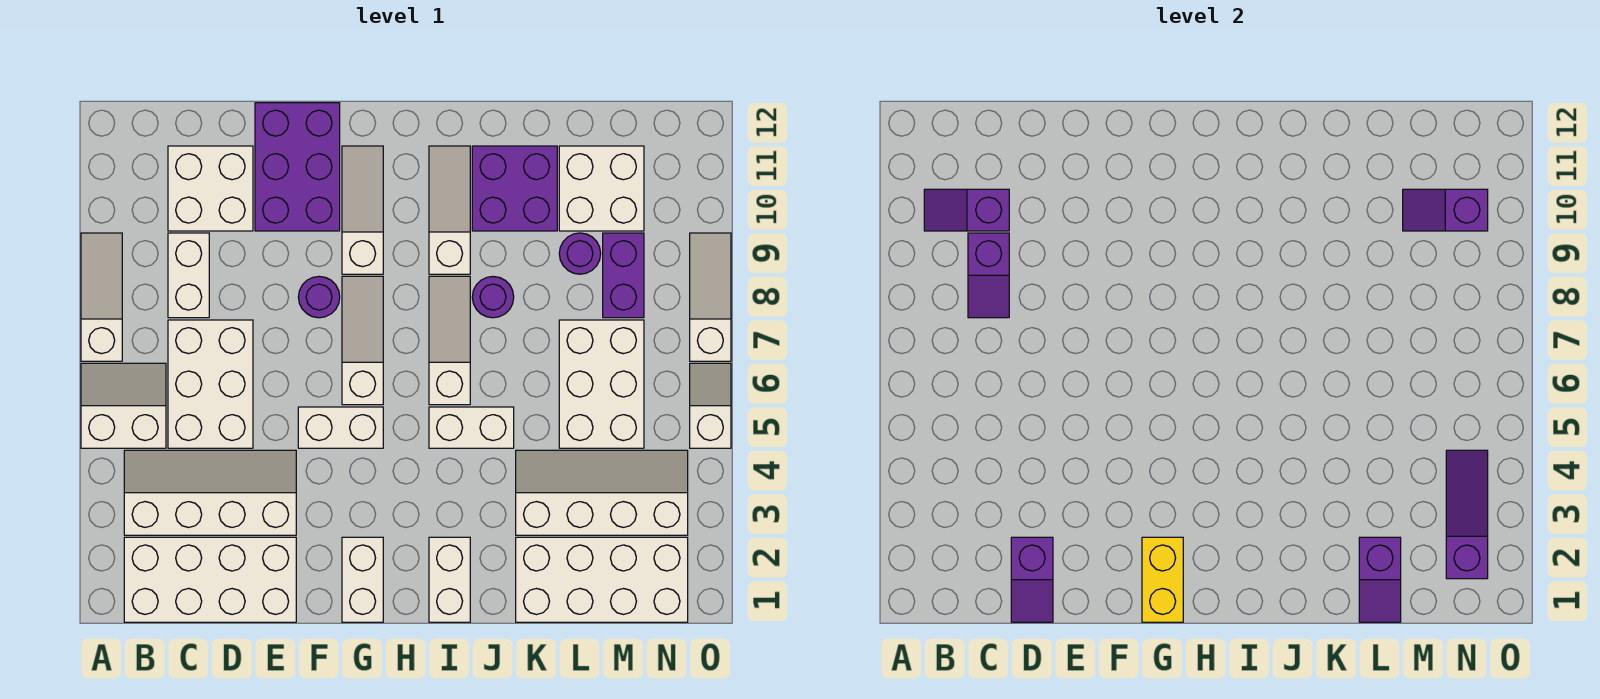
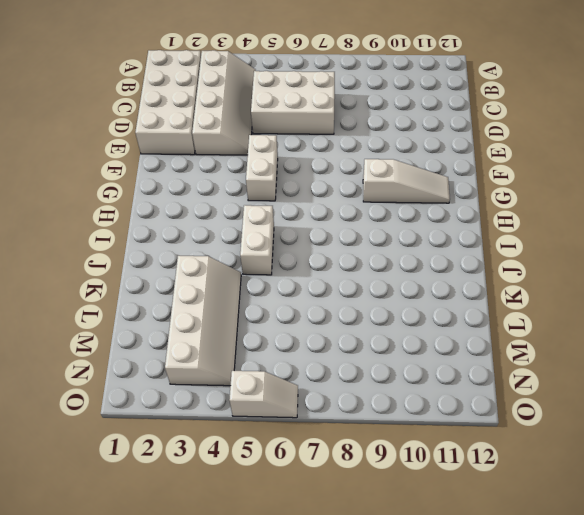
none -> white 2x2 slope [81,363,166,448]
none -> white 1x3 slope [81,233,122,361]
none -> white 1x2 brick [168,233,209,318]
none -> white 2x2 brick [168,146,253,231]

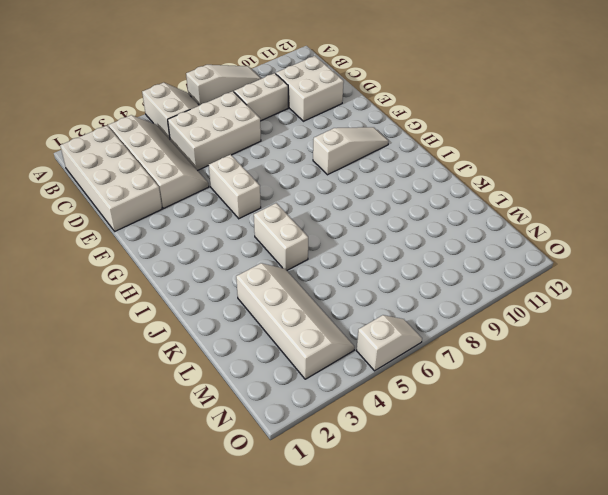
none -> purple 2x3 brick [255,103,340,231]
none -> purple 1x1 round brick [298,276,340,318]
none -> white 1x2 brick [342,537,383,622]
none -> white 1x3 slope [342,276,383,405]

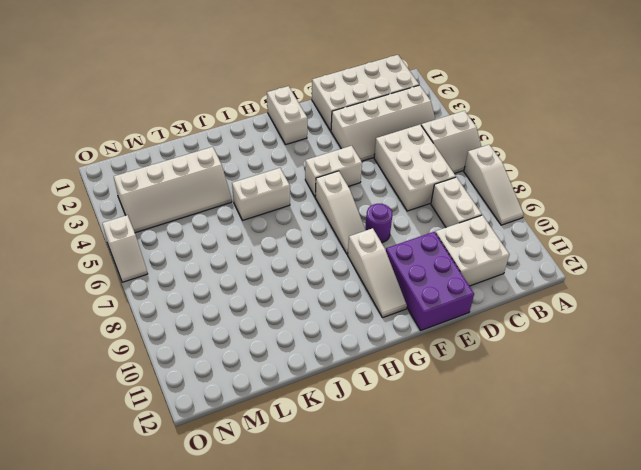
none -> white 1x2 brick [429,537,470,622]
none -> white 1x3 slope [429,276,470,405]
none -> white 1x3 slope [429,146,470,274]
none -> purple 1x1 round brick [472,277,514,318]

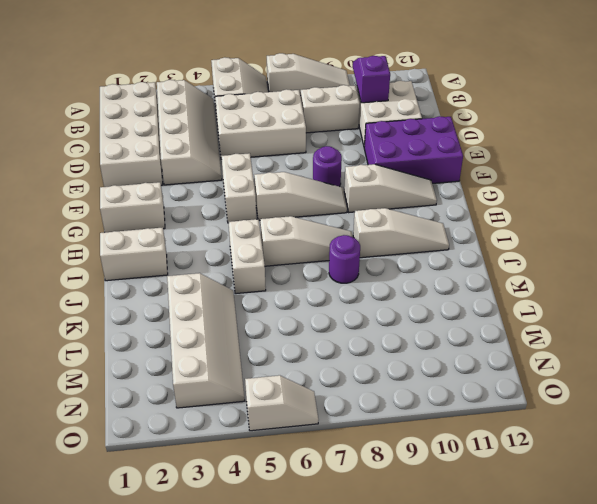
none -> purple 2x2 brick [472,146,557,231]
none -> white 2x4 brick [516,537,688,622]
none -> white 2x3 brick [559,320,644,448]
none -> purple 1x1 round brick [559,233,601,274]

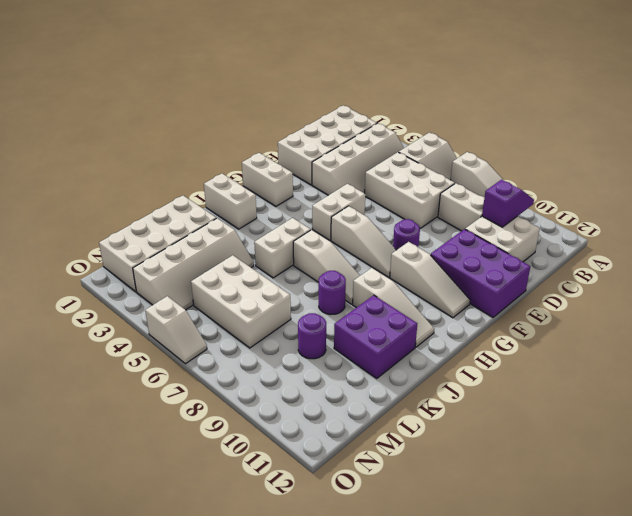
none -> white 2x2 brick [559,146,644,231]
none -> purple 1x2 brick [603,233,644,318]
none -> white 1x3 slope [690,233,731,361]
none -> purple 1x2 slope [968,233,1009,318]

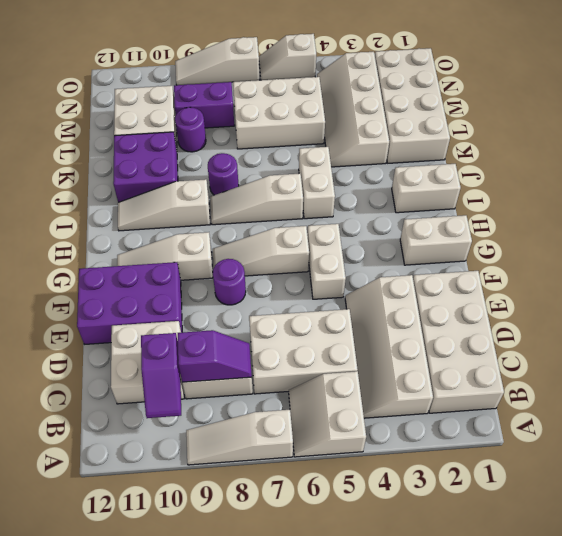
none -> purple 1x2 slope [1011,537,1053,622]
none -> yellow 1x2 brick [1142,537,1183,622]
none -> purple 1x2 slope [1359,537,1401,622]
none -> purple 1x2 slope [1403,189,1488,231]

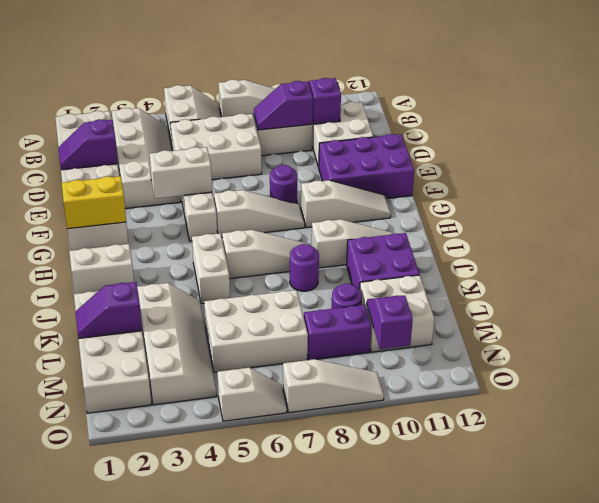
white 1x2 brick [150,147,212,198] -> none
none -> purple 1x3 slope [1446,450,1488,579]

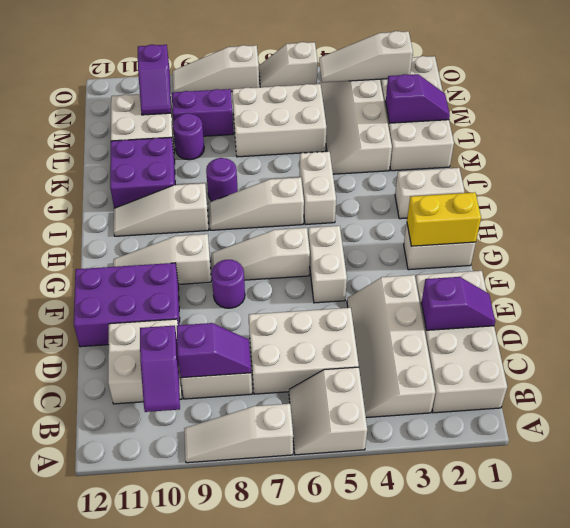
white 1x3 slope [319,31,413,83] -> purple 1x3 slope [1446,450,1488,579]

